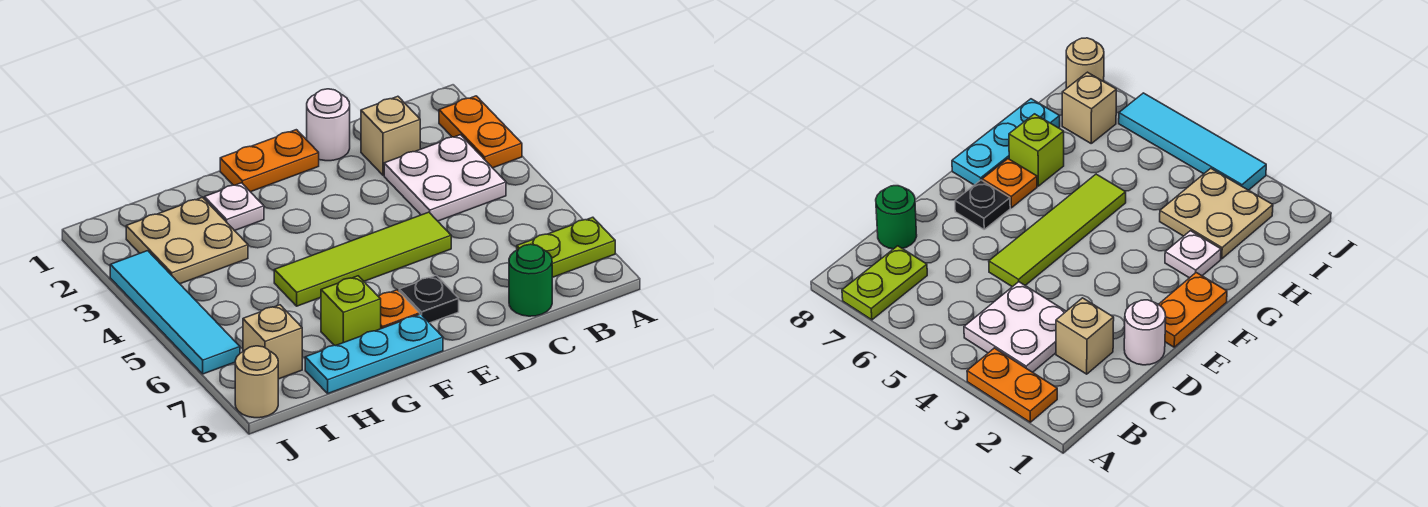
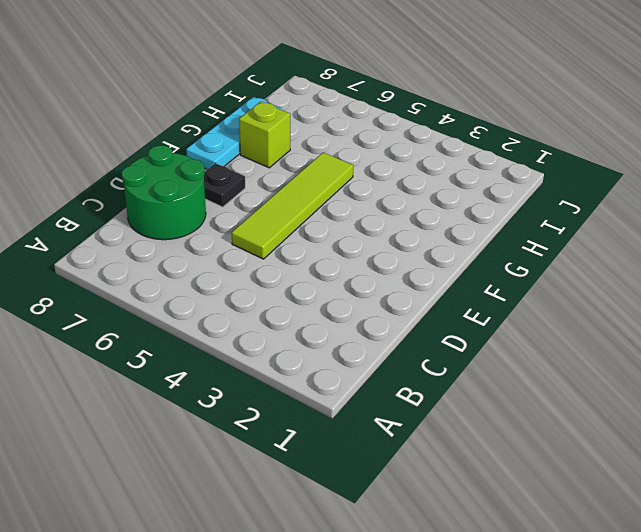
green 2x2 round brick [122,145,206,240] -> green 1x1 round brick [509,244,552,316]
none -> orange 1x2 plate [439,96,522,168]
none -> lime 1x2 plate [517,217,615,277]
none -> white 2x2 plate [384,135,506,221]

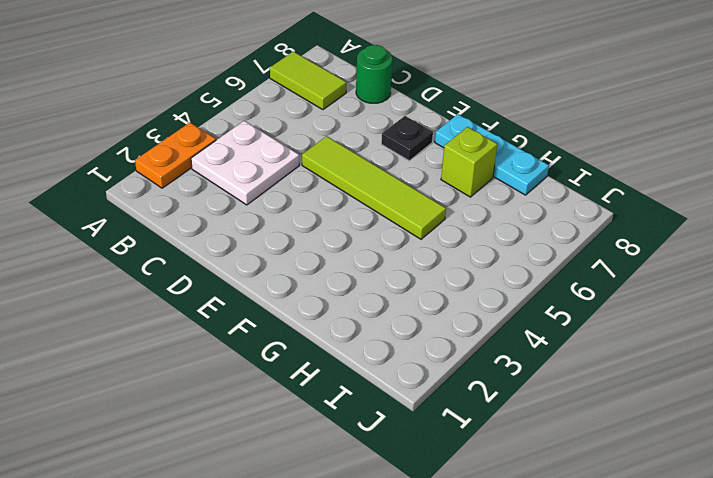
lime 1x2 tile [270,52,346,110] -> lime 1x2 plate [517,217,615,277]
none -> tan 1x1 brick [361,96,420,175]
none -> white 1x1 round brick [307,89,350,161]
none -> orange 1x2 plate [220,130,319,192]

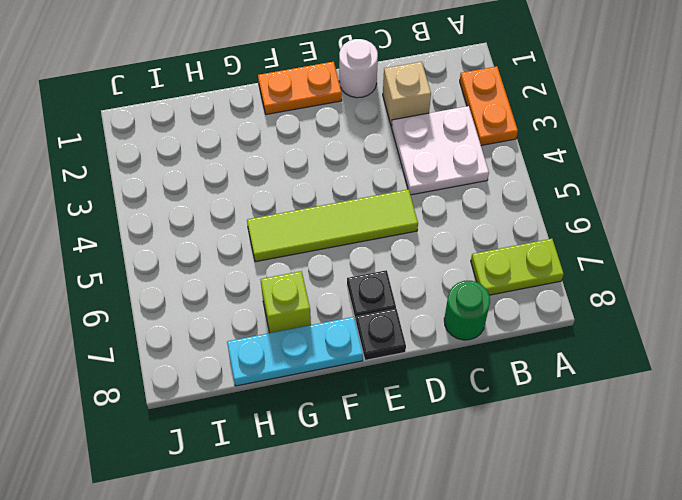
black 1x1 plate [356,309,406,360] -> none
none -> orange 1x1 plate [378,290,420,329]
none -> white 1x1 plate [204,183,264,231]
none -> tan 2x2 plate [126,197,248,284]

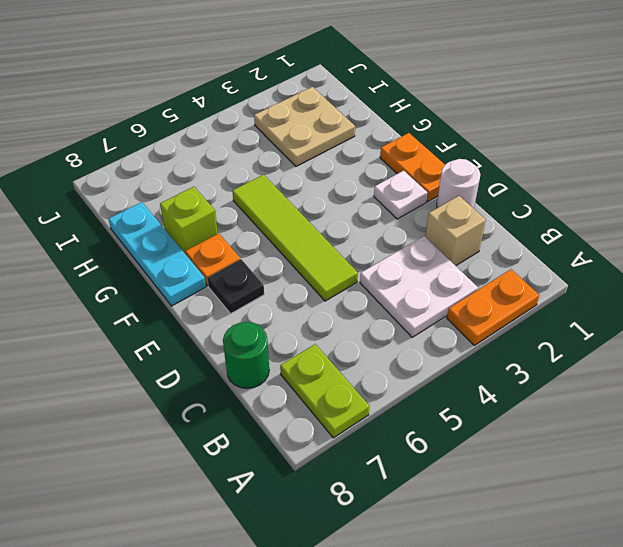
white 1x1 plate [374,171,427,219] -> white 1x1 plate moved to [204,183,264,231]
none -> tan 1x1 brick [243,305,302,379]
none -> cyan 1x4 tile [110,251,240,374]
none -> tan 1x1 round brick [235,346,278,418]

